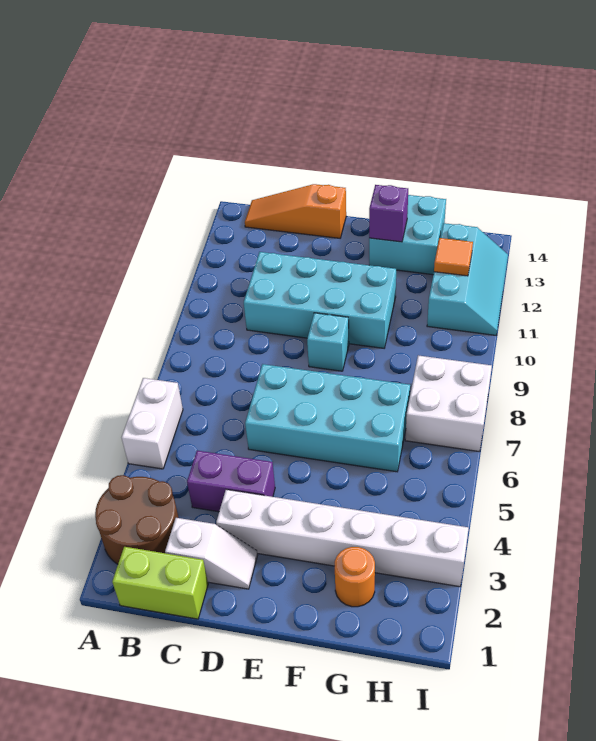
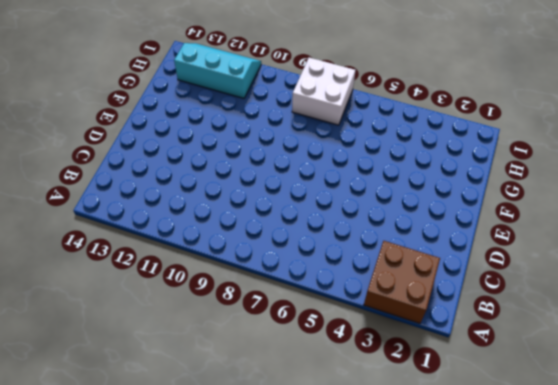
brown 2x2 brick [364,241,440,324] -> brown 2x2 round brick [95,475,178,564]
none -> white 1x2 brick [121,378,183,469]
none -> lime 1x2 brick [112,547,208,619]
none -> orange 1x3 slope [245,184,346,238]

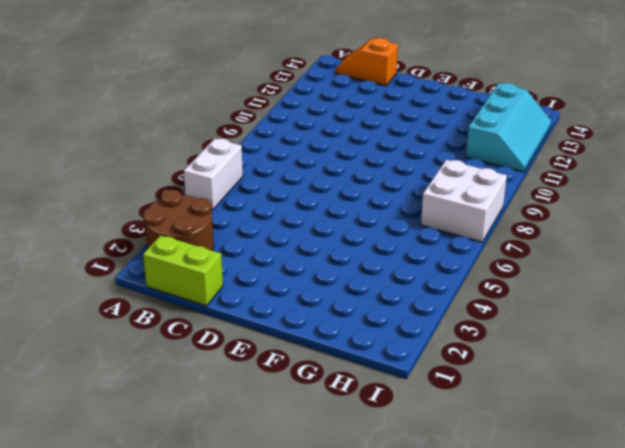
orange 1x2 slope [336,38,398,86] -> orange 1x3 slope [245,184,346,238]
none -> white 1x2 slope [165,518,258,589]
none -> purple 1x2 brick [187,450,275,512]
none -> cyan 2x4 brick [244,252,396,348]

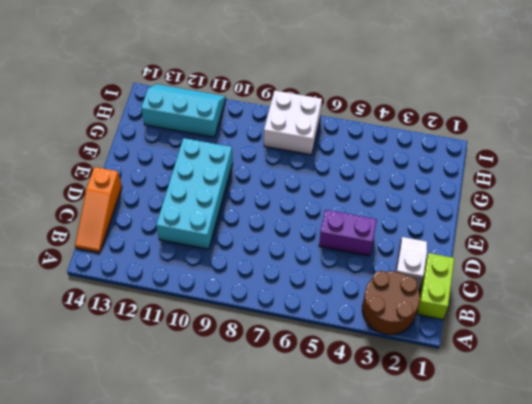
purple 1x2 brick [319,210,377,256] -> purple 1x2 brick turned to [187,450,275,512]
none -> white 1x2 brick [121,378,183,469]
none -> white 1x6 brick [216,490,468,587]
none -> cyan 2x4 brick [245,364,410,472]

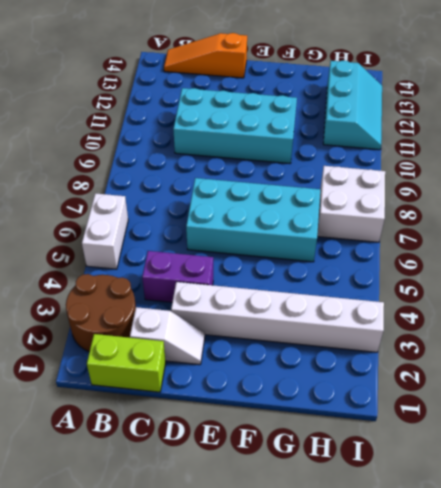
none -> cyan 1x1 brick [307,313,349,371]
none -> cyan 2x2 brick [369,195,446,275]
none -> orange 1x1 round brick [335,547,375,607]

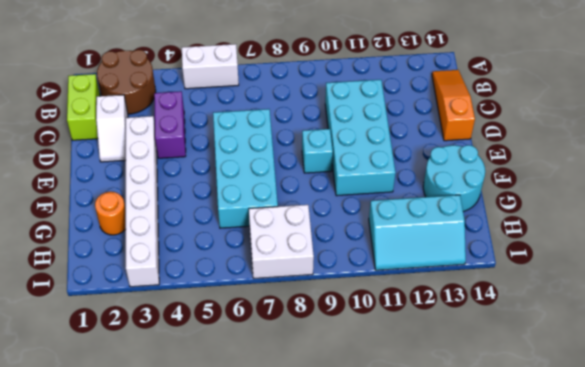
cyan 2x2 round brick [423,145,485,212] -> cyan 2x2 brick [369,195,446,275]
none -> purple 1x1 brick [369,185,408,242]
none -> orange 1x1 tile [434,238,473,276]

